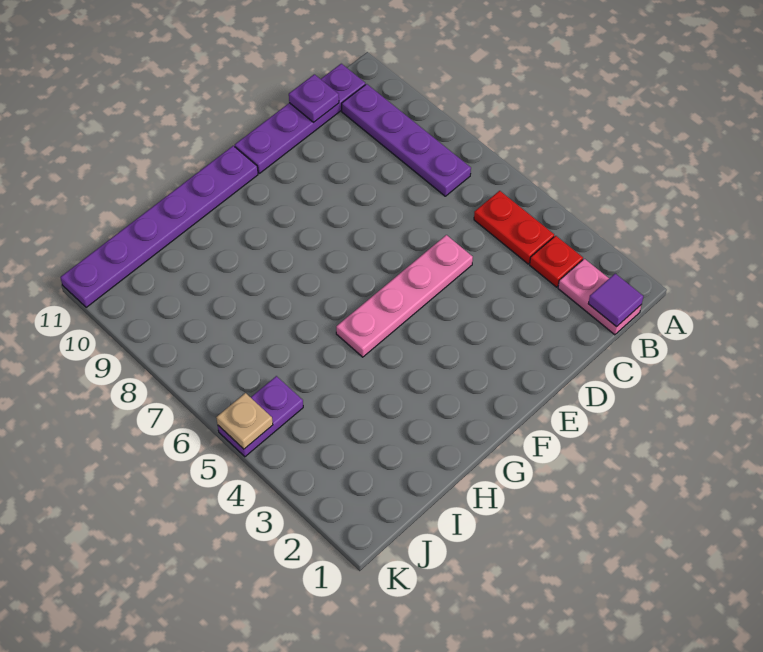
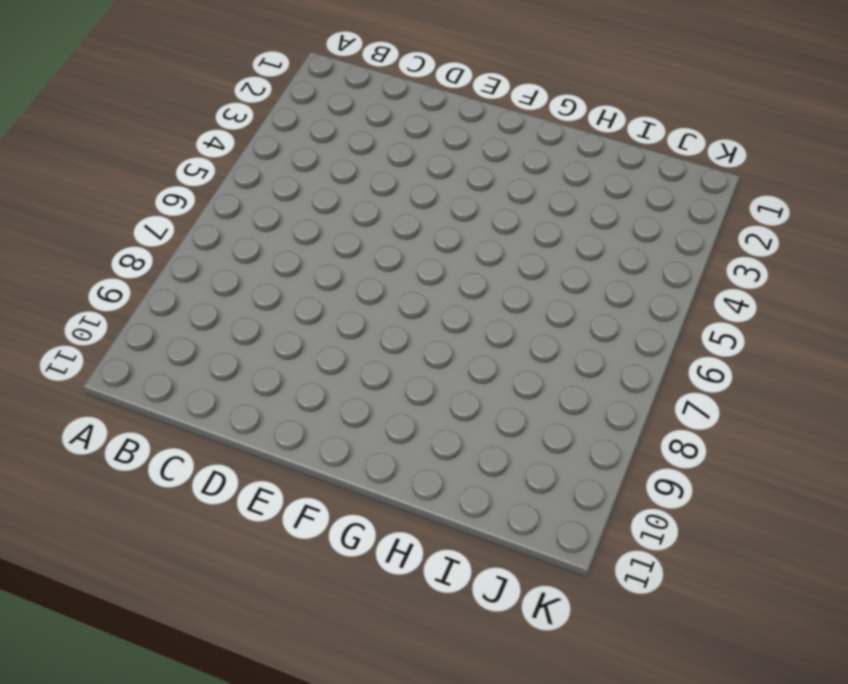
none -> pink 1x2 plate [558,259,641,335]
none -> red 1x1 plate [530,236,583,287]

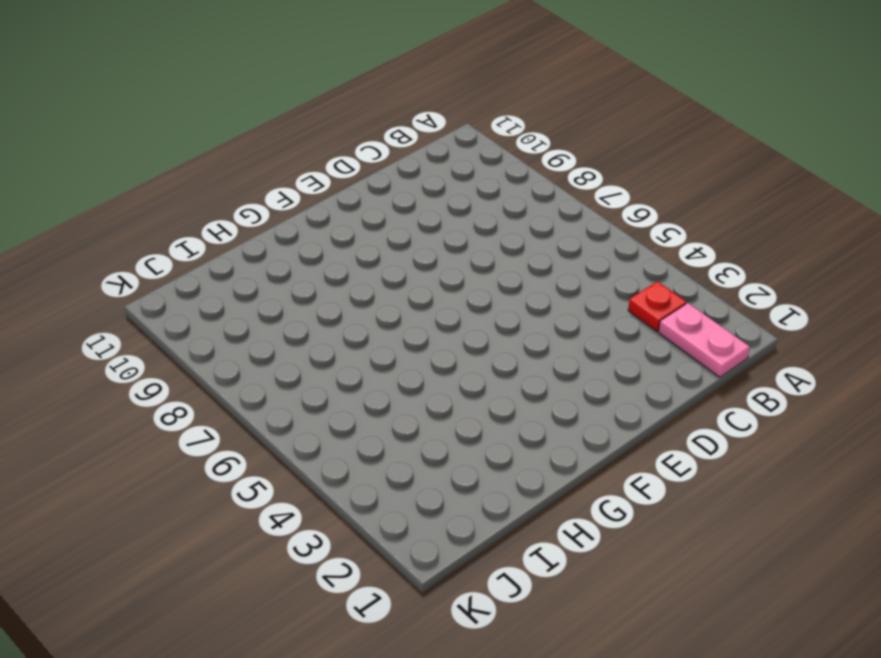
none -> red 1x2 plate [474,191,554,264]
none -> purple 1x4 plate [342,84,471,196]

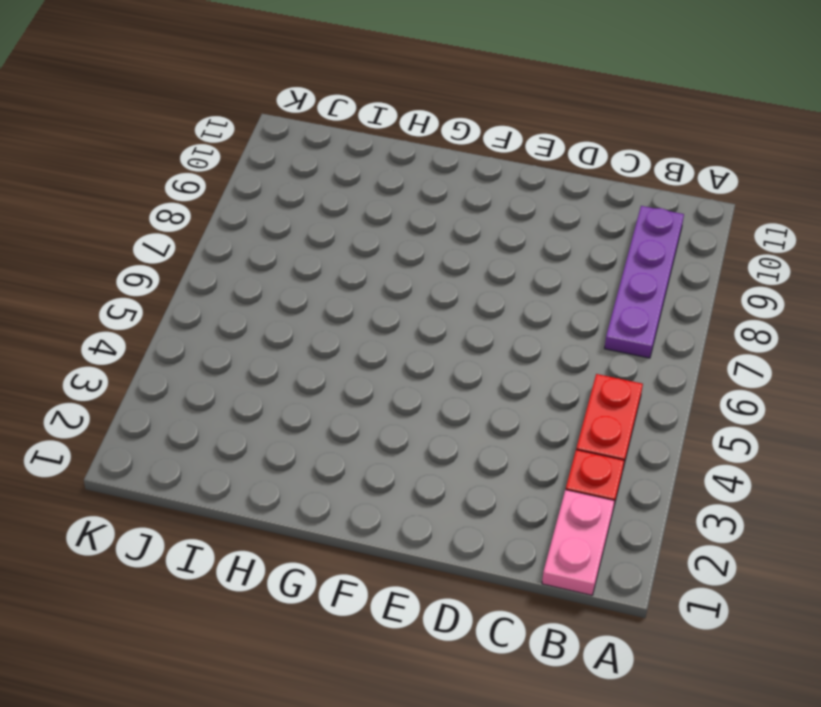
none -> purple 1x4 plate [235,64,365,173]
none -> pink 1x4 plate [336,235,473,357]

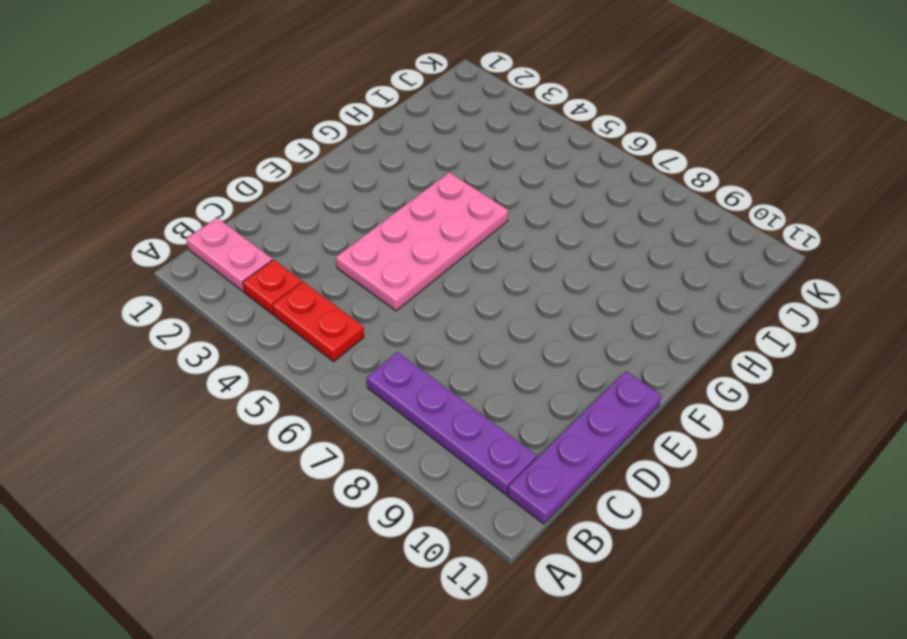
pink 2x4 plate [336,172,508,311] -> pink 1x4 plate [336,235,473,357]
none -> purple 1x6 plate [60,146,258,308]
none -> purple 1x2 plate [218,376,303,457]

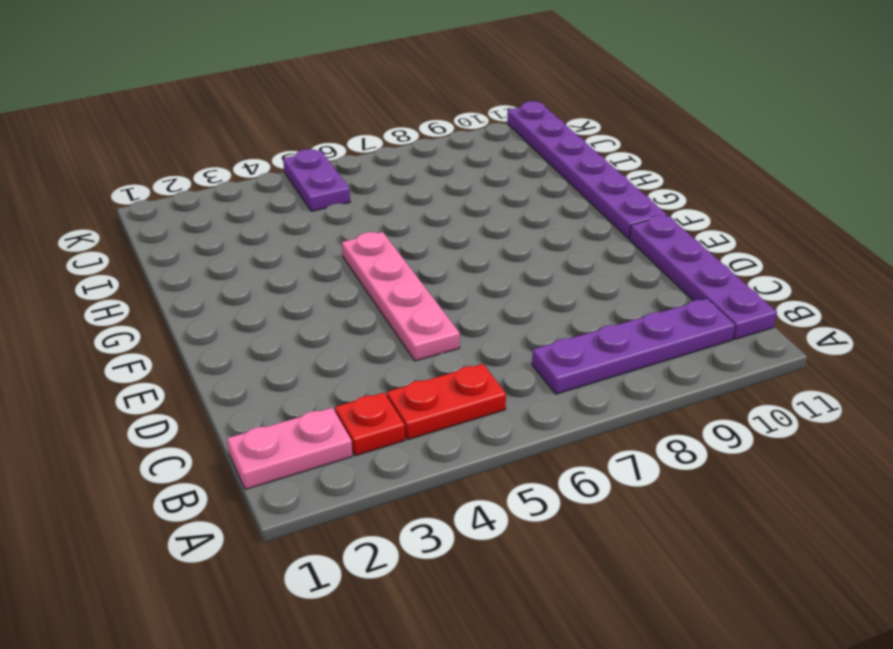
none -> purple 1x1 tile [588,274,643,327]
none -> purple 1x1 plate [289,74,339,122]

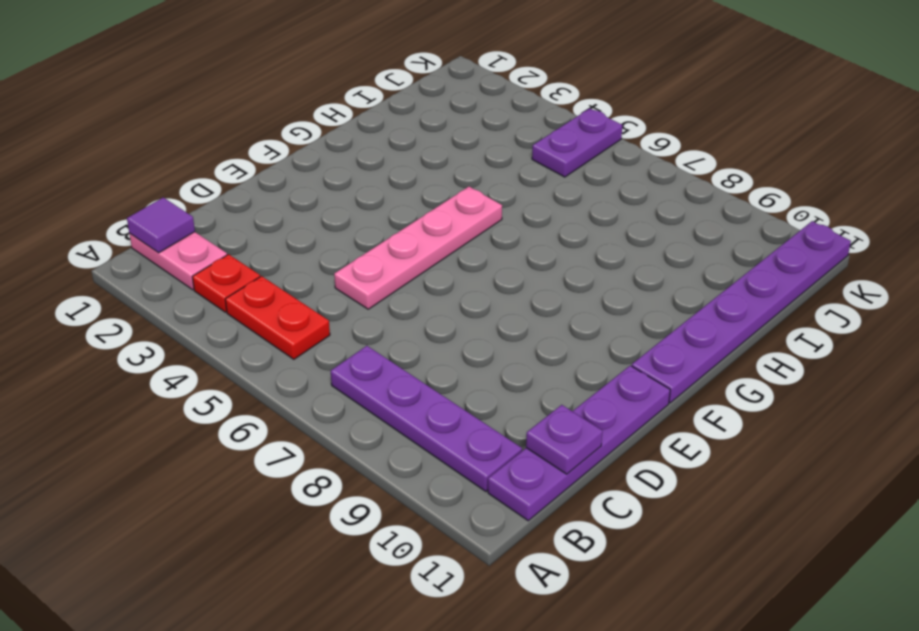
none -> tan 1x1 plate [216,393,273,449]

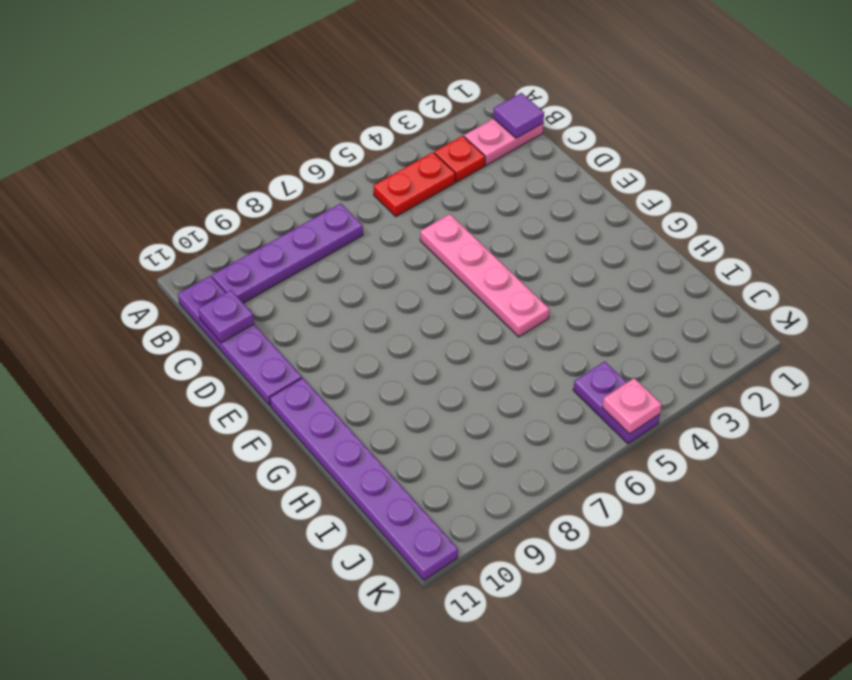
pink 1x1 plate [602,378,662,434] -> tan 1x1 plate [216,393,273,449]

